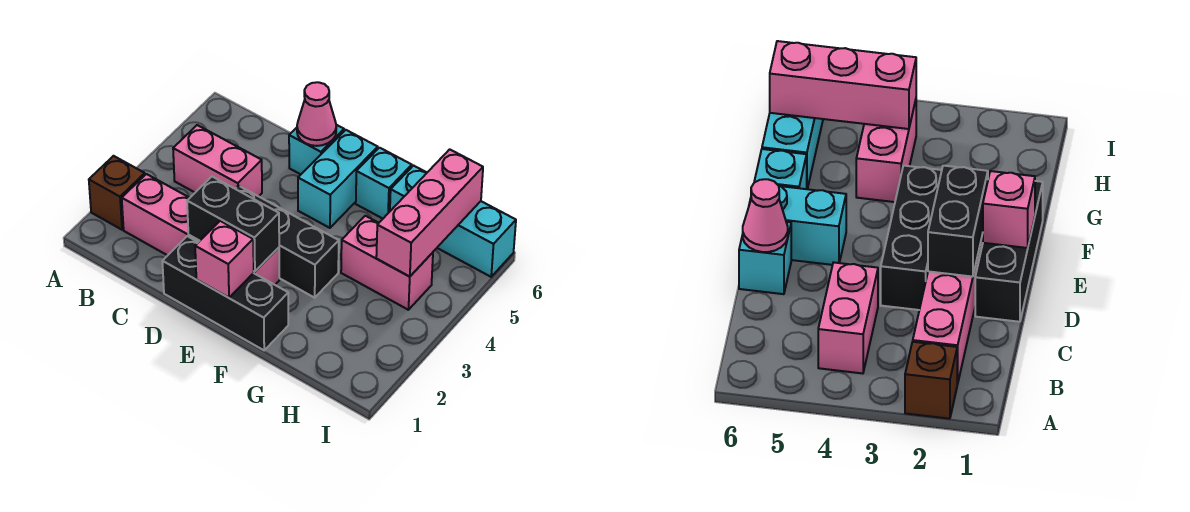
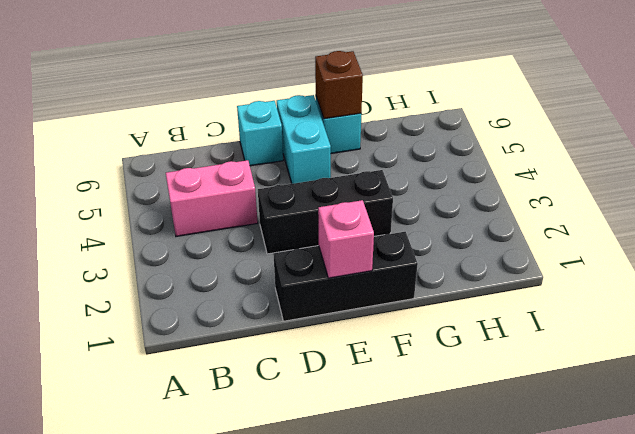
brown 1x1 brick [315,51,363,119] -> brown 1x1 brick moved to [89,156,145,230]
none -> pink 1x4 brick [122,174,279,285]
none -> pink 1x2 brick [341,216,433,310]
none -> cyan 1x3 brick [390,166,516,277]

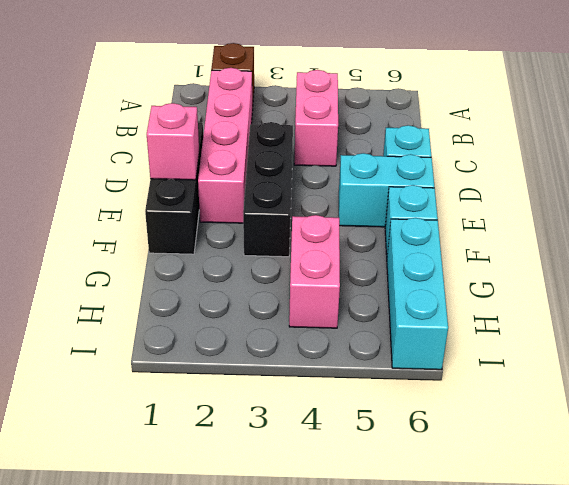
none -> black 1x2 brick [187,177,279,271]
none -> pink 1x1 cone [297,82,336,146]
none -> pink 1x3 brick [376,149,483,277]

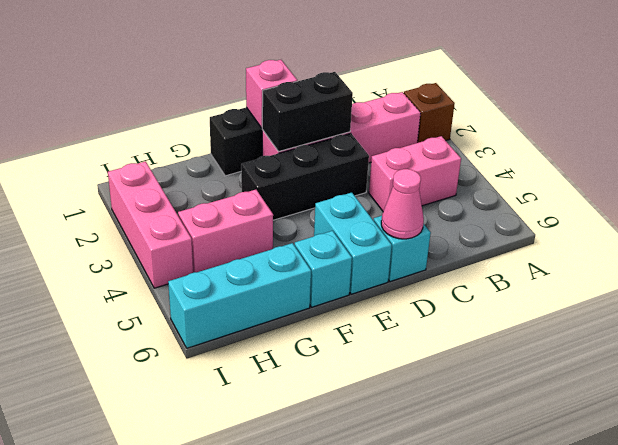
pink 1x3 brick [108,161,193,288] -> pink 1x3 brick moved to [376,149,483,277]

